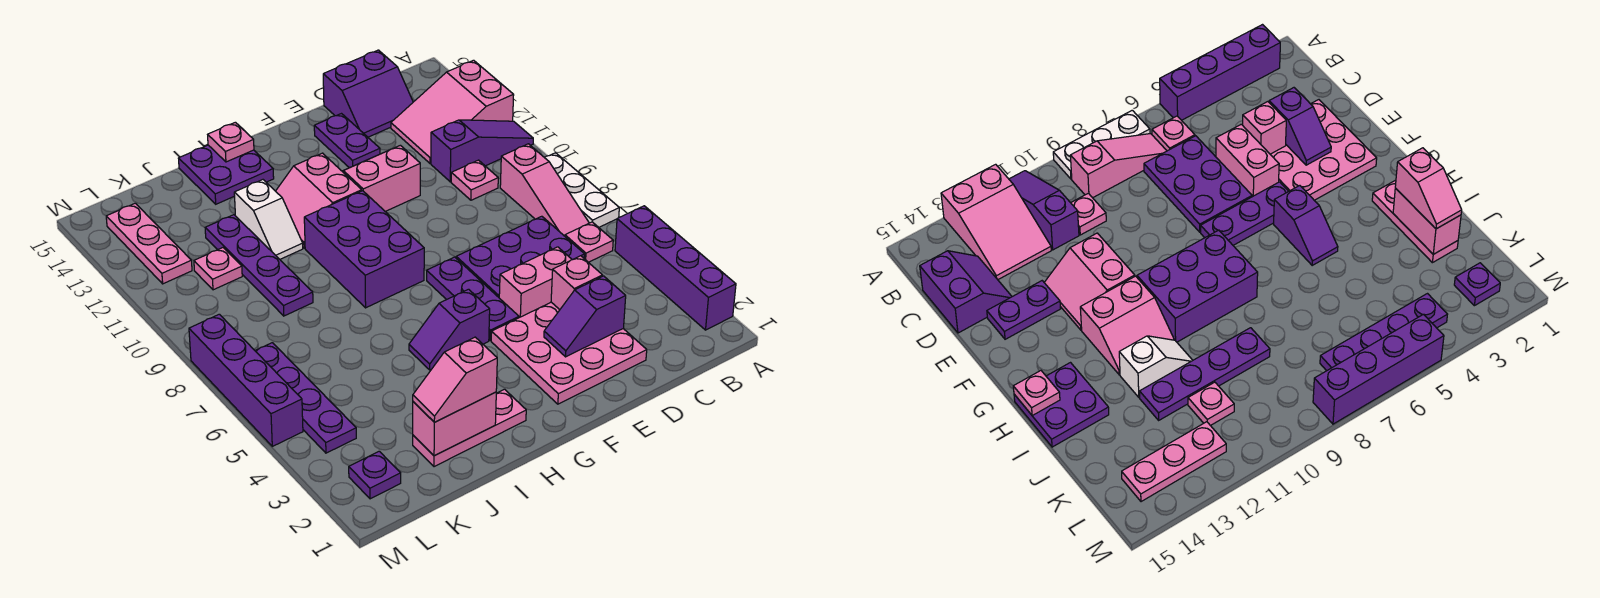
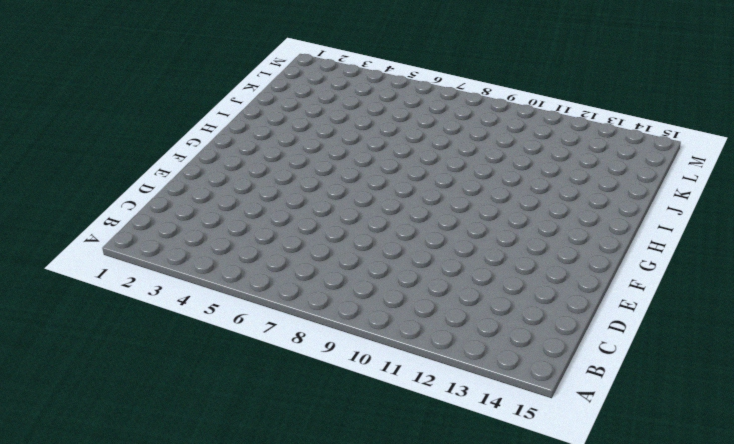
none -> purple 1x4 brick [615,206,736,330]
none -> white 1x3 plate [545,153,619,227]
none -> purple 1x3 slope [431,120,533,182]
none -> pink 2x3 slope [391,60,514,163]

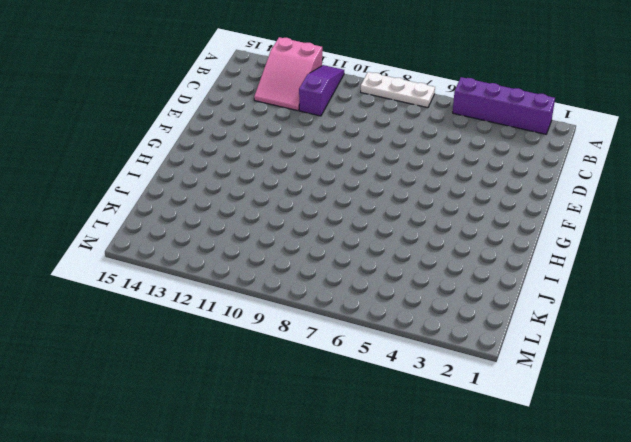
none -> pink 1x1 plate [565,222,613,262]
none -> pink 1x3 slope [500,144,589,236]
none -> purple 2x3 plate [456,216,585,297]
none -> pink 1x1 plate [451,160,498,200]

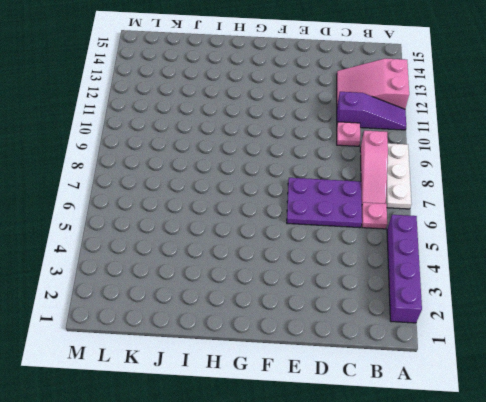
none -> purple 2x2 slope [323,50,413,137]
none -> pink 3x3 plate [491,302,647,404]
none -> pink 1x2 brick [499,247,572,318]
none -> pink 2x2 slope [342,145,420,211]

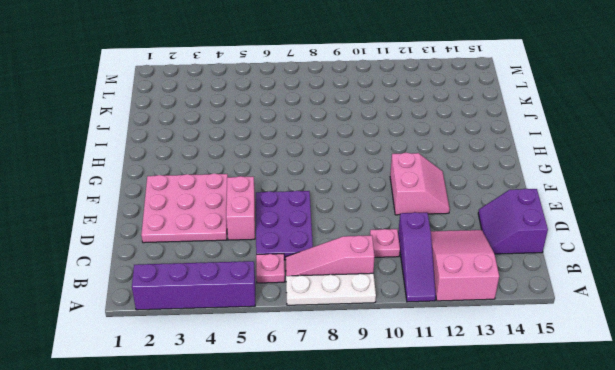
none -> purple 1x2 plate [314,114,380,168]
none -> purple 1x3 plate [427,257,519,340]
none -> purple 1x2 slope [409,289,490,370]
none -> purple 2x3 brick [304,191,424,308]

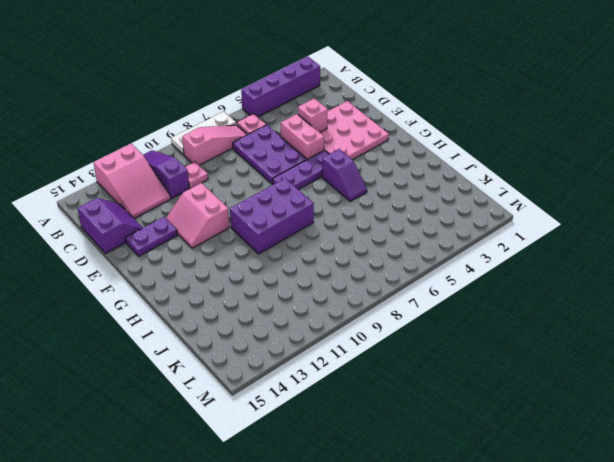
none -> pink 2x2 slope [276,153,362,248]
none -> pink 1x3 plate [413,389,526,467]
none -> purple 2x2 plate [178,145,274,204]
none -> white 1x2 slope [234,180,303,259]

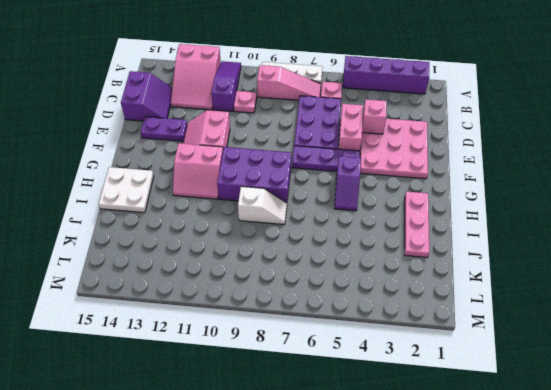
white 2x2 plate [99,167,154,213] -> purple 2x2 plate [178,145,274,204]
white 1x2 slope [238,186,287,225] -> white 1x2 slope moved to [234,180,303,259]
none -> purple 1x4 plate [205,215,313,316]
none -> pink 1x1 plate [194,248,242,290]
none -> purple 1x1 plate [349,451,401,499]
none -> purple 1x4 plate [255,343,356,453]

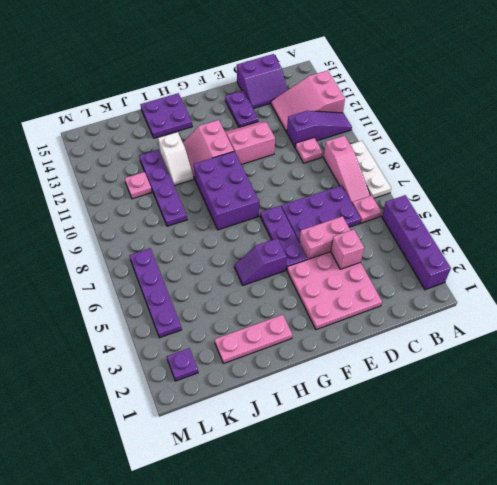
none -> pink 1x3 plate [106,203,192,284]
none -> purple 1x4 brick [189,314,303,446]
none -> purple 1x2 slope [544,276,626,357]
none -> pink 1x1 plate [208,122,254,162]

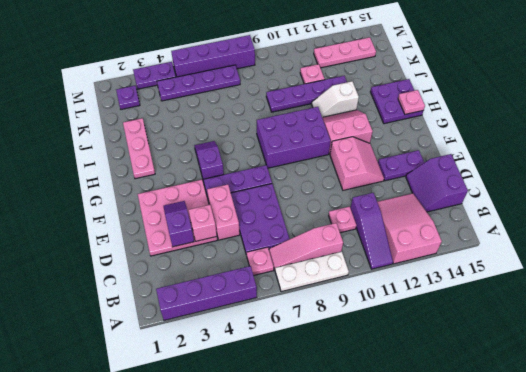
purple 1x2 plate [133,62,176,89] -> none
none -> pink 1x2 brick [413,392,496,456]
none -> pink 1x2 slope [413,337,497,422]

